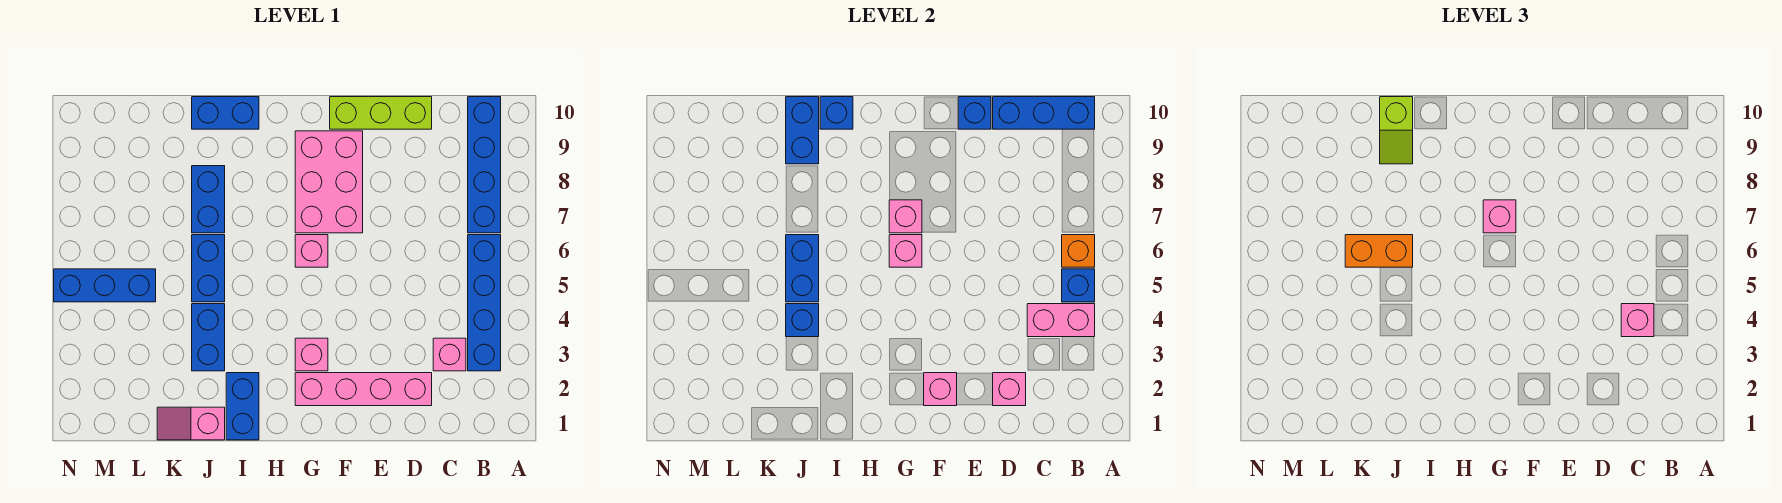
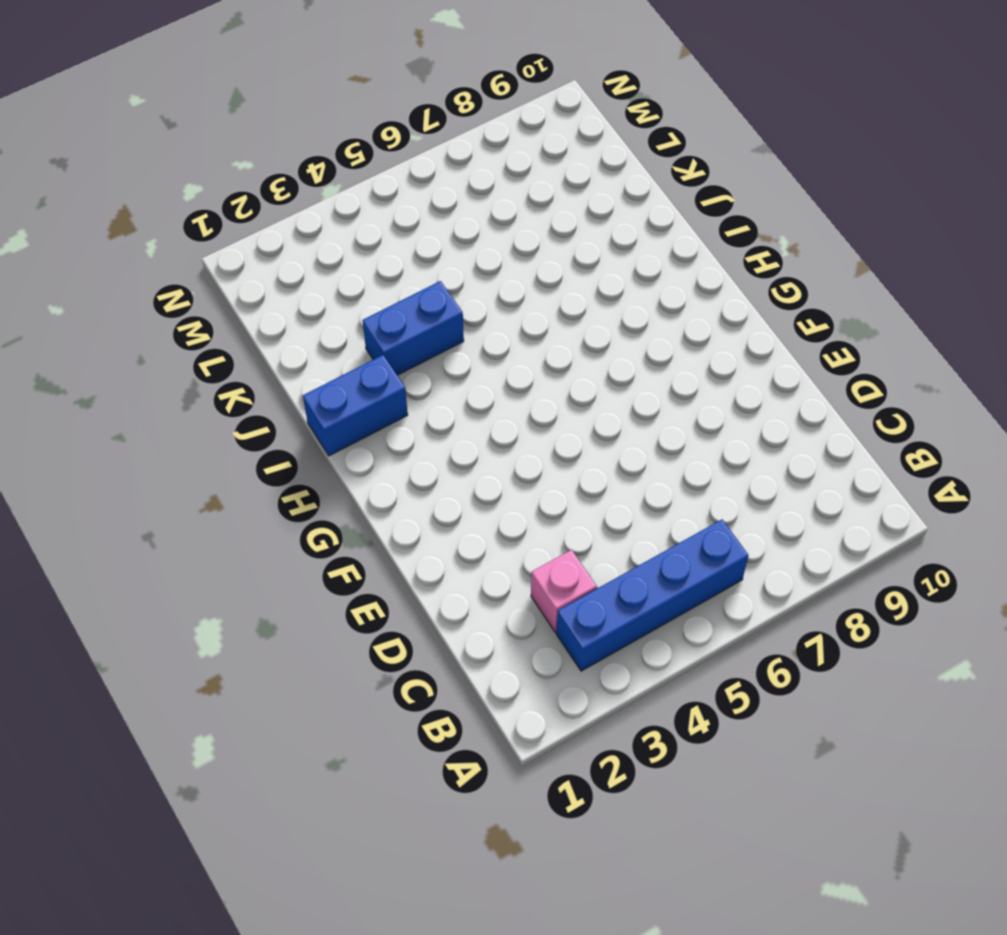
none -> blue 1x4 brick [468,97,501,233]
none -> pink 1x4 brick [295,373,432,406]
none -> lime 1x3 brick [330,97,432,129]
none -> pink 2x3 brick [295,131,363,233]

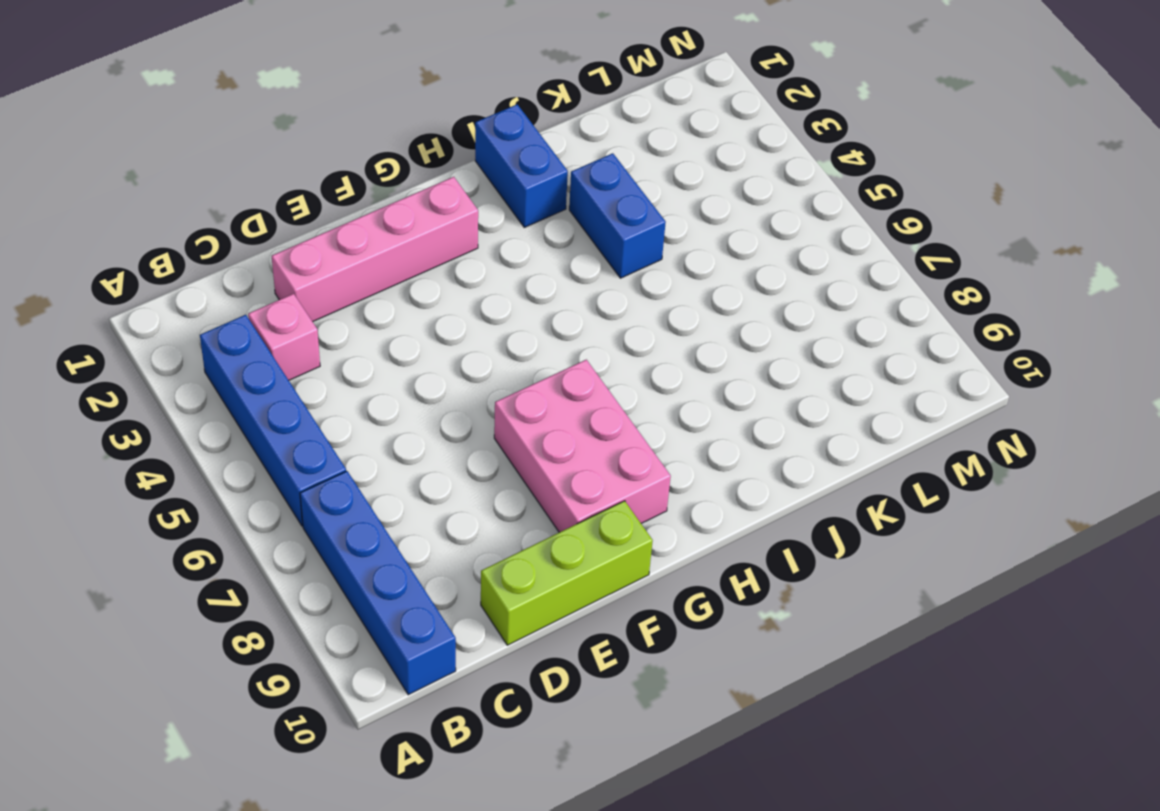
none -> pink 1x1 brick [295,338,328,371]
none -> pink 1x1 brick [295,235,328,267]
none -> blue 1x2 brick [192,97,259,129]
none -> pink 1x2 slope [157,407,225,440]

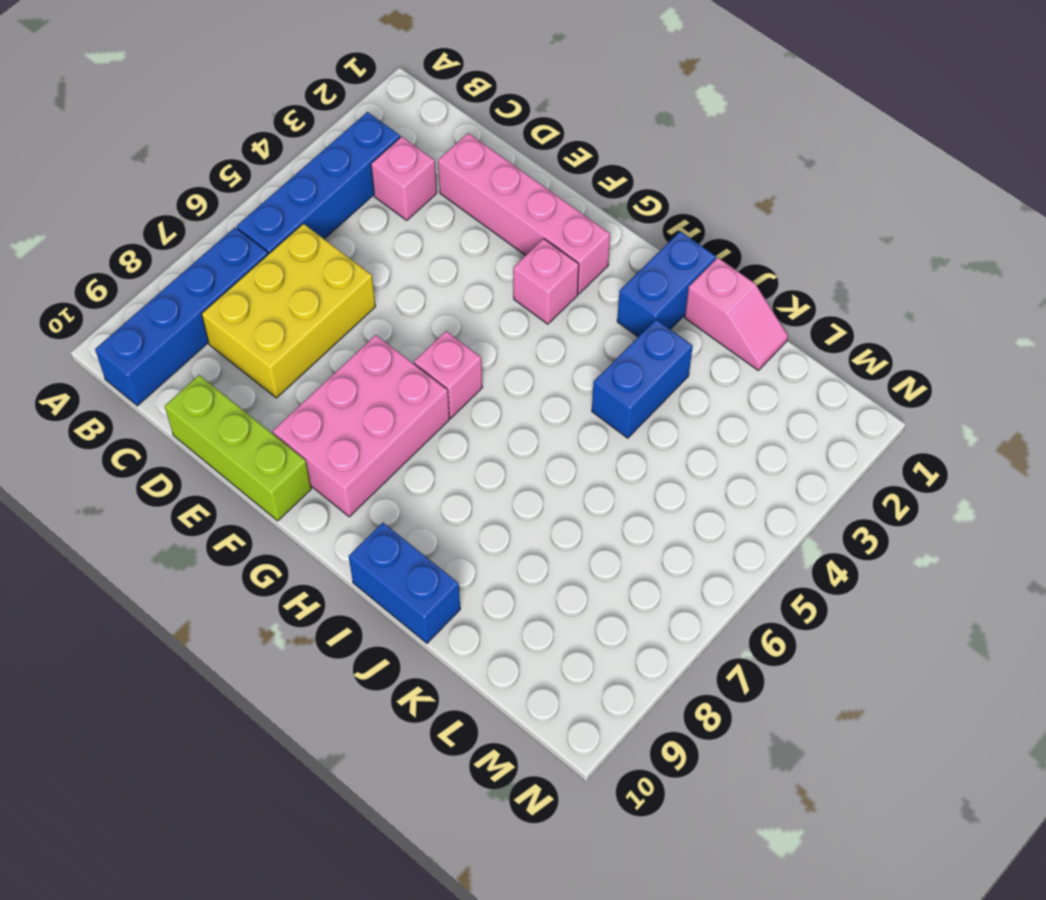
yellow 2x3 brick [202,224,375,398] -> none
none -> blue 1x2 brick [192,235,225,302]
none -> blue 1x2 brick [192,166,225,233]
none -> blue 1x3 brick [54,269,156,302]
none -> pink 1x2 brick [1027,304,1095,337]

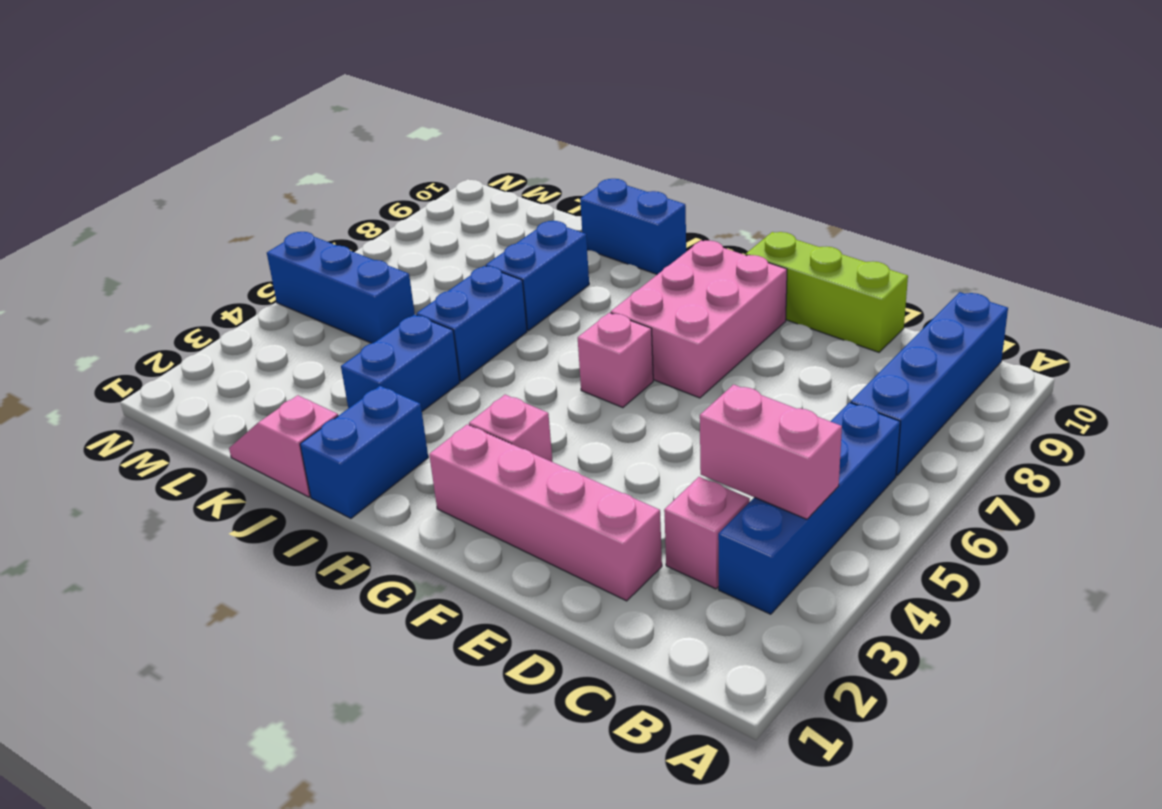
none -> blue 1x1 brick [1062,269,1095,302]
none -> orange 1x1 brick [1062,235,1095,267]
none -> blue 1x3 brick [993,97,1095,129]
none -> pink 1x1 brick [993,373,1026,406]

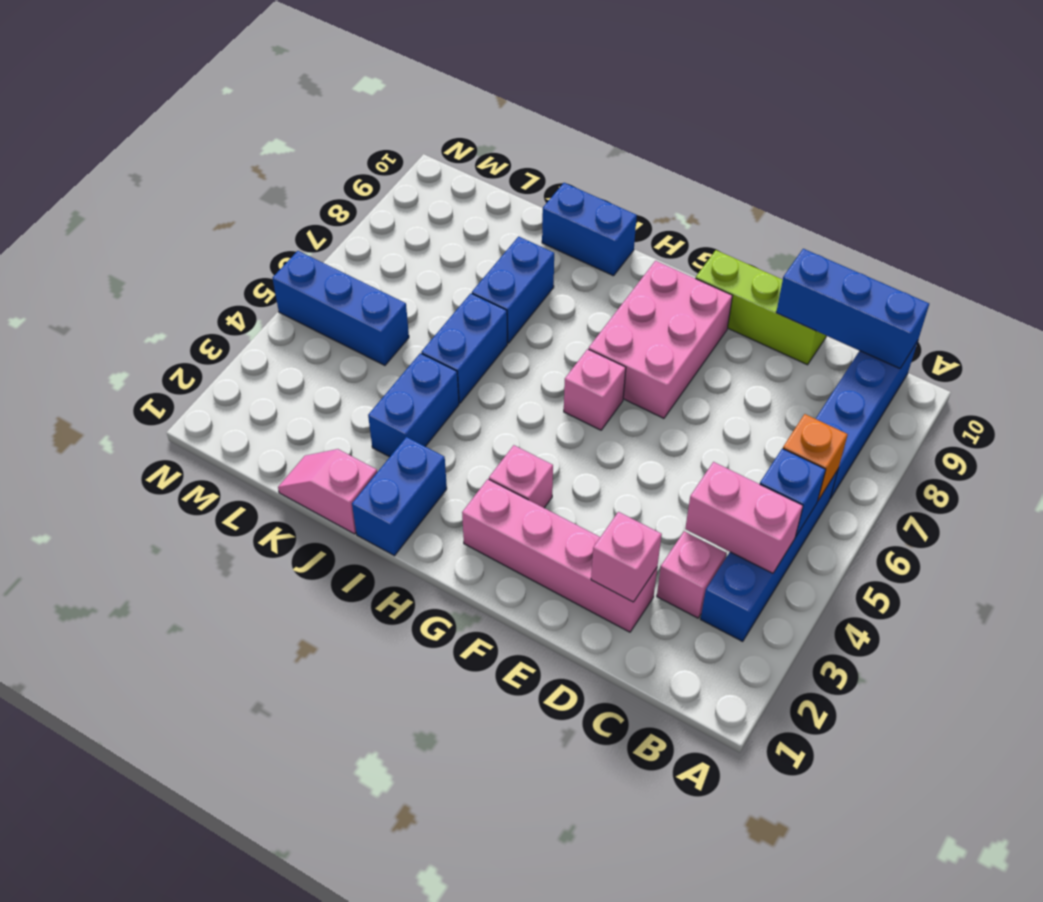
none -> blue 1x1 brick [958,97,991,129]
none -> pink 1x1 brick [924,373,957,406]
none -> pink 1x1 brick [889,235,922,267]
none -> pink 1x1 brick [889,200,922,233]

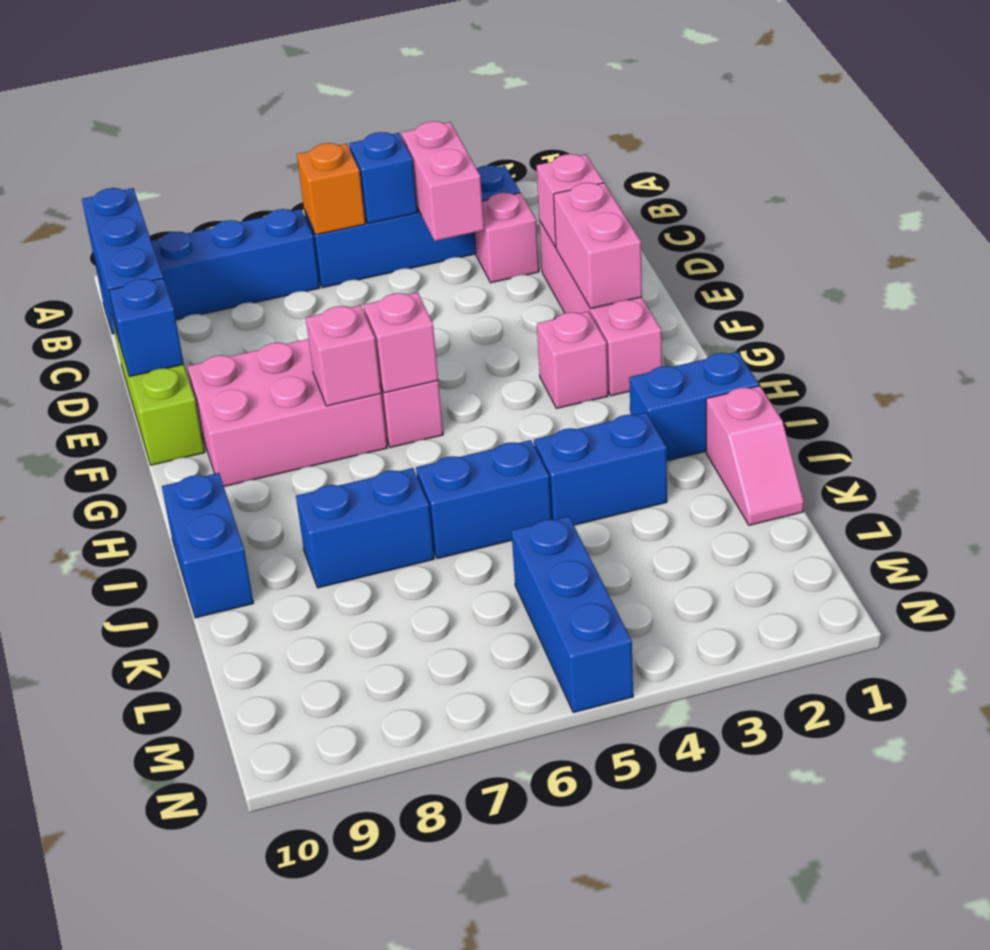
pink 1x2 brick [554,183,642,309] -> pink 1x1 brick [924,373,957,406]
none -> blue 1x1 brick [820,97,853,129]
none -> blue 1x1 brick [786,304,819,337]
none -> blue 1x2 brick [786,235,819,302]
none -> blue 1x2 brick [786,97,819,164]

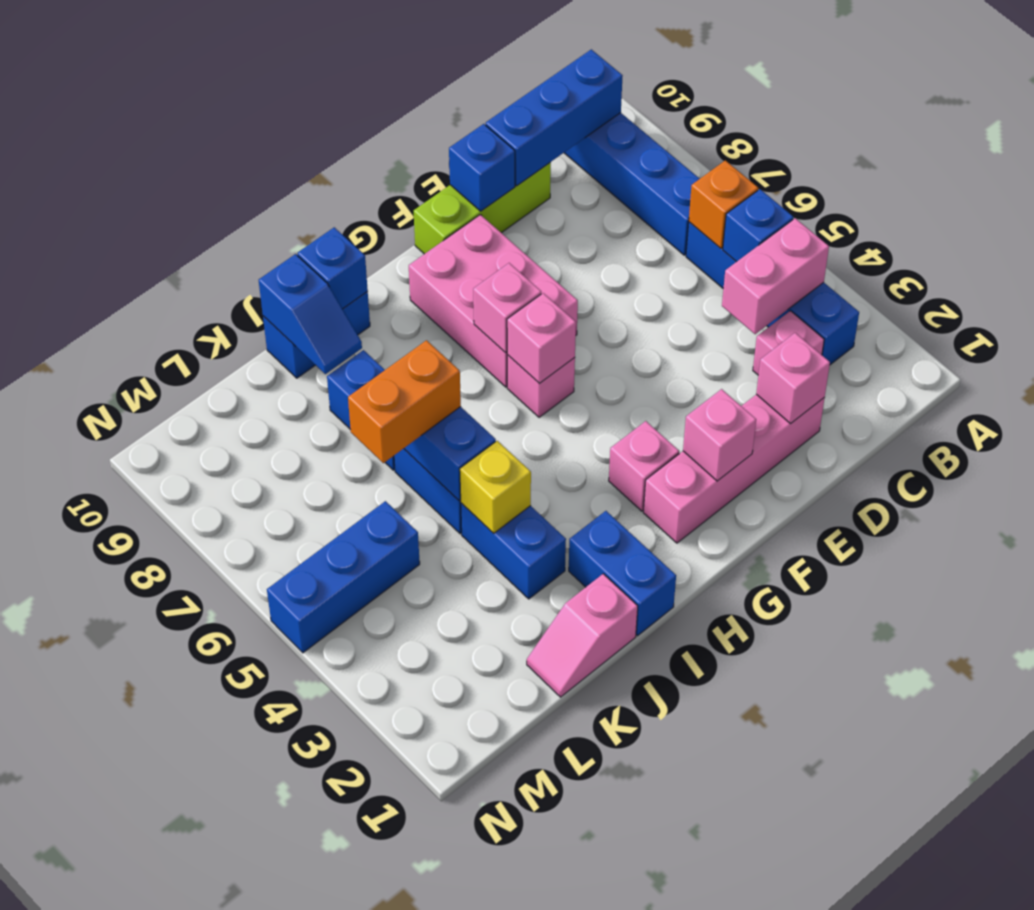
yellow 1x1 brick [460,441,531,533] -> blue 1x1 brick [786,304,819,337]
blue 1x2 slope [259,254,362,374] -> blue 1x2 brick [786,97,819,164]
none -> pink 1x1 brick [1621,304,1654,337]
none -> pink 1x1 brick [1483,200,1516,233]
none -> lime 1x2 slope [1380,97,1413,164]

